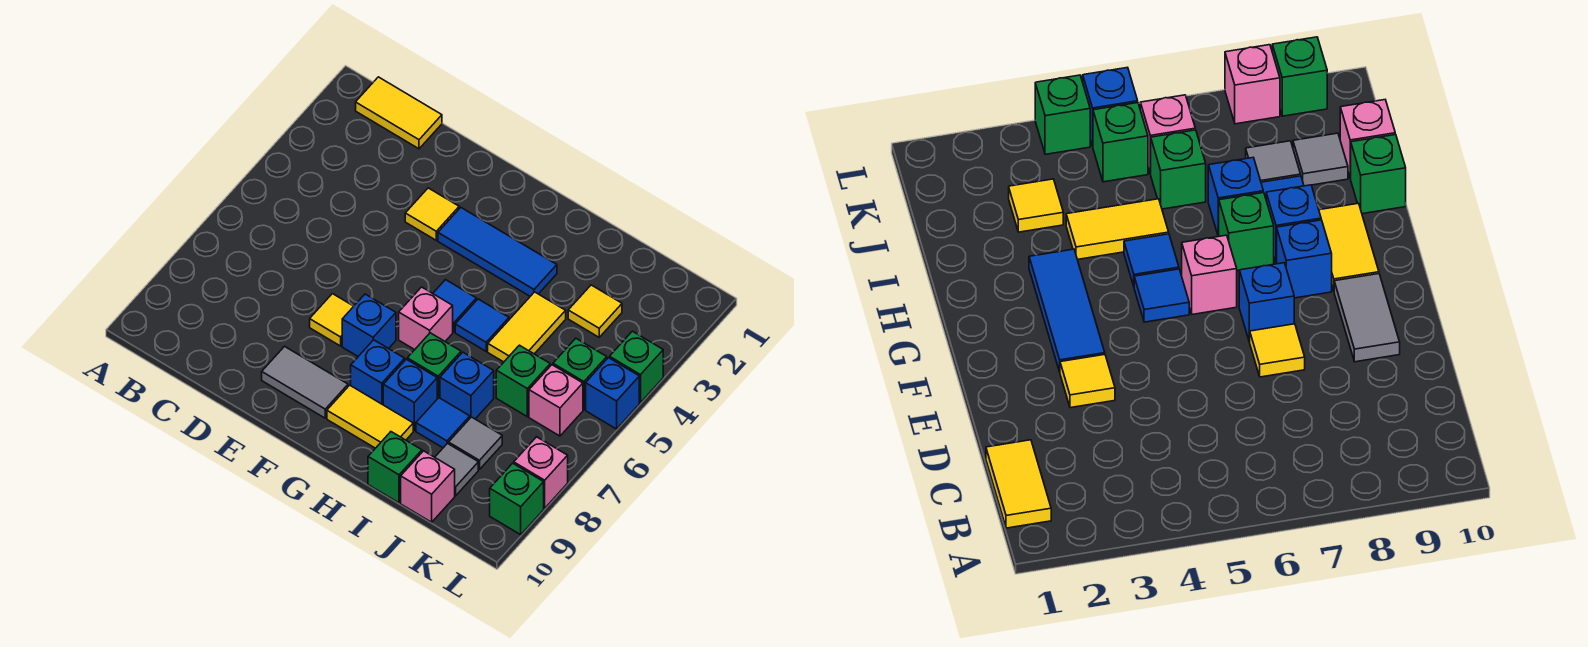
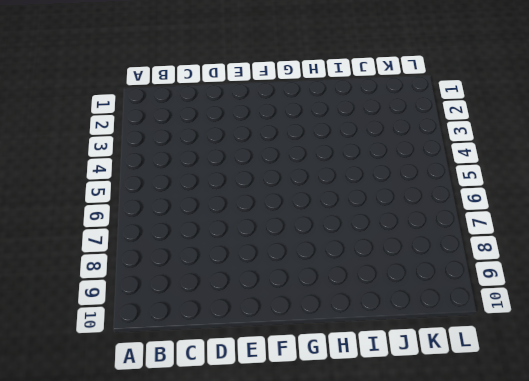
none -> yellow 1x2 tile [356,77,442,149]
none -> yellow 1x1 tile [405,188,459,240]
none -> yellow 1x1 tile [310,294,354,346]

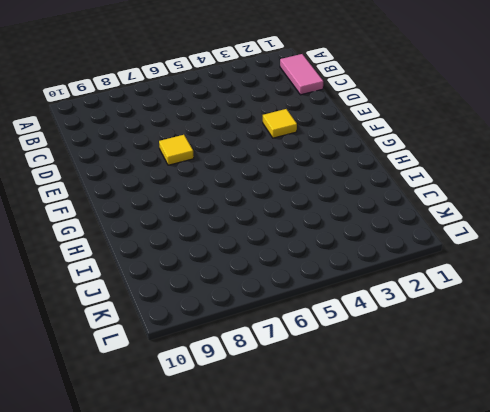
pink 1x2 tile [280,54,323,95] -> yellow 1x2 tile [356,77,442,149]
none -> grey 1x2 tile [262,346,348,418]
none -> blue 1x3 tile [438,208,557,296]
none -> blue 1x1 brick [342,294,396,356]

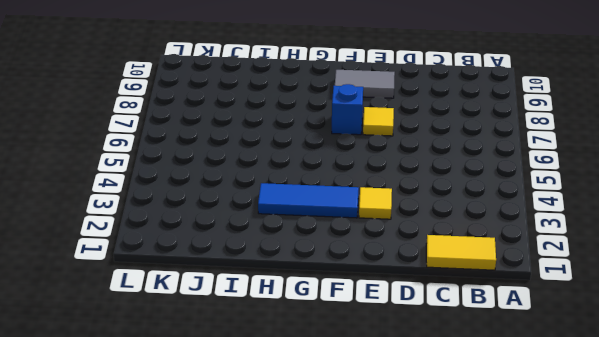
none -> blue 1x1 tile [433,280,476,332]
none -> pink 1x1 brick [399,287,453,350]
none -> blue 1x1 brick [351,340,405,405]

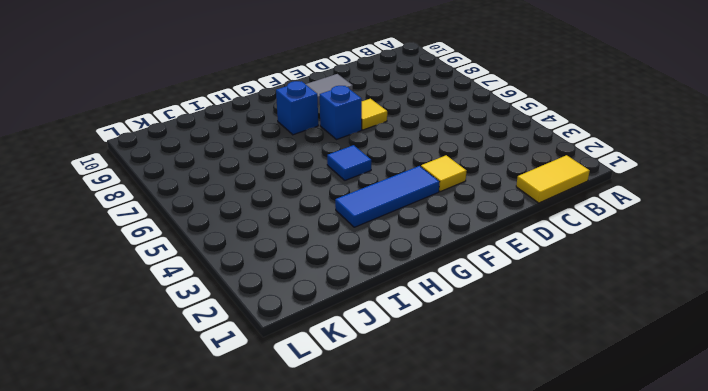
none -> pink 1x1 brick [399,287,453,350]
none -> yellow 1x2 tile [327,385,413,448]
none -> blue 1x1 tile [455,299,509,351]

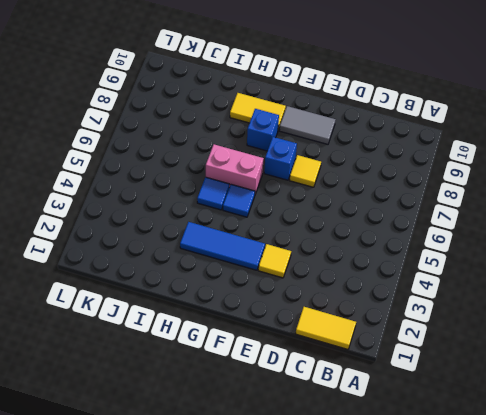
pink 1x2 brick [206,144,264,194] -> pink 1x1 brick [399,287,453,350]
none -> green 1x1 brick [407,333,461,399]
none -> blue 1x1 brick [383,359,437,430]
none -> yellow 1x2 tile [488,292,566,362]

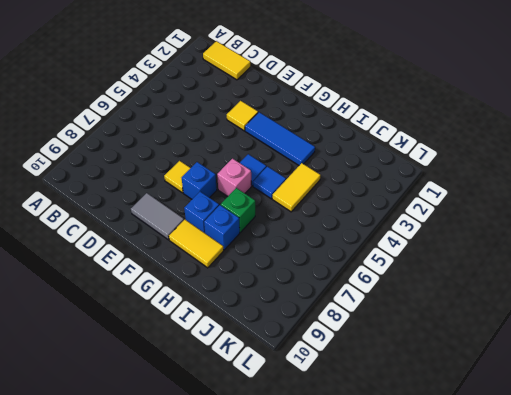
none -> blue 1x1 brick [440,352,494,419]
none -> blue 1x1 tile [416,398,470,448]
none -> green 1x1 brick [368,432,422,503]

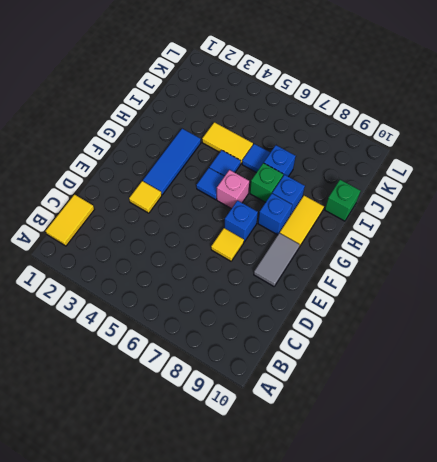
blue 1x1 tile [242,144,270,173] -> blue 1x1 tile moved to [416,398,470,448]
none -> yellow 1x1 tile [568,285,622,337]
none -> green 1x1 brick [496,345,550,417]
none -> grey 1x1 tile [449,417,502,469]

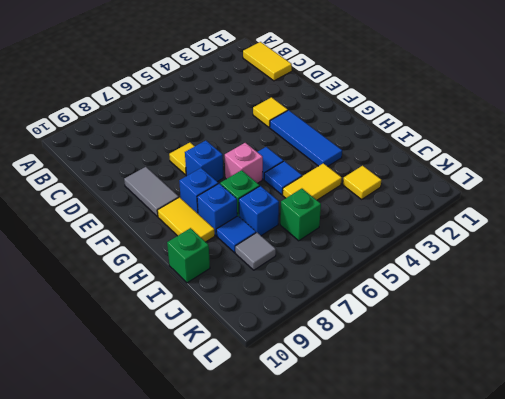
none -> grey 1x1 tile [435,444,478,496]
none -> pink 1x1 brick [401,451,455,522]
none -> green 1x1 brick [553,338,607,410]

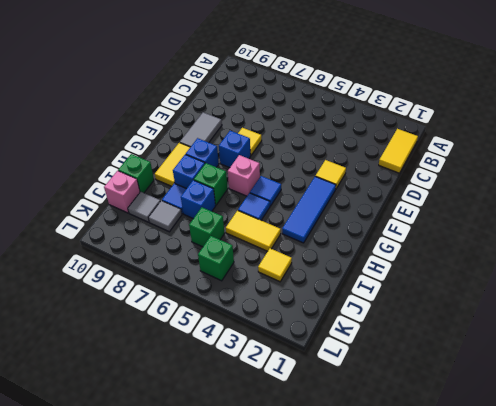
none -> pink 1x1 brick [529,365,583,436]
none -> green 1x1 brick [610,331,663,403]
none -> blue 1x1 brick [586,358,639,429]

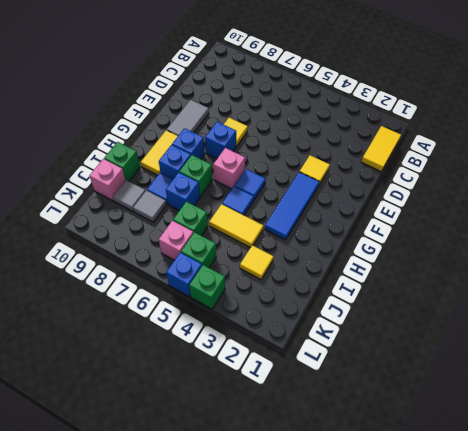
none -> pink 1x1 brick [514,437,568,508]
none -> green 1x1 brick [490,463,544,535]

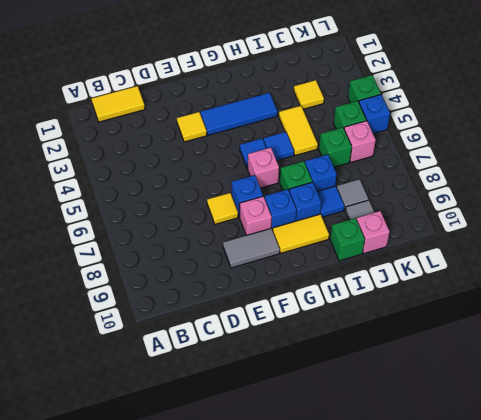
pink 1x1 brick [240,196,272,235] -> pink 1x1 brick moved to [514,437,568,508]
none -> green 1x1 brick [490,463,544,535]

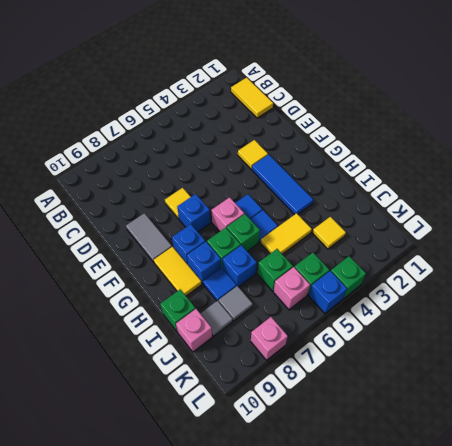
green 1x1 brick [227,214,260,251] -> green 1x1 brick moved to [490,463,544,535]

